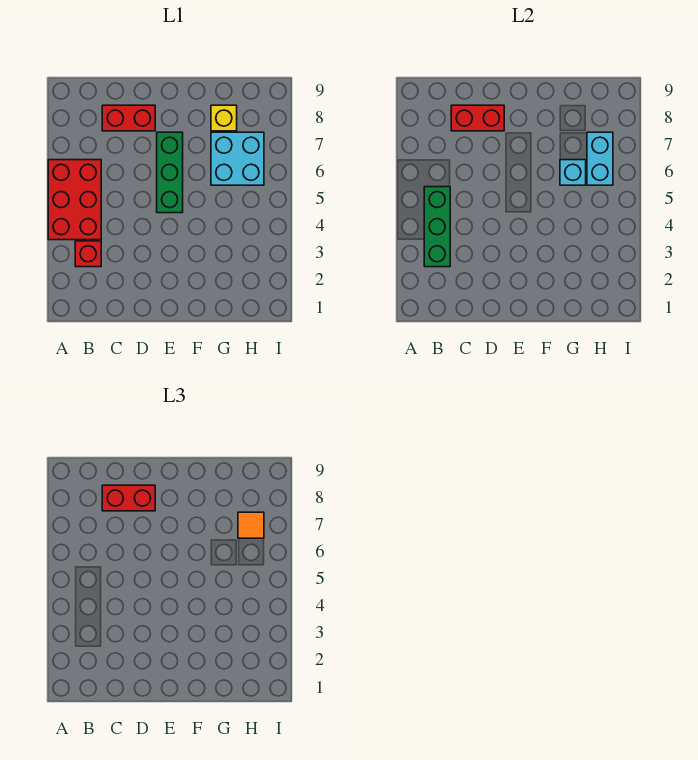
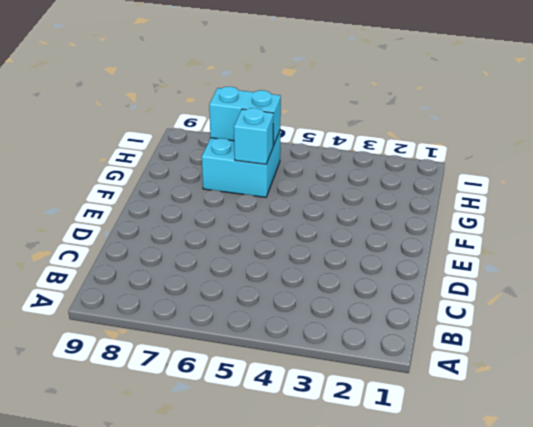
none -> red 2x3 brick [48,160,101,240]
none -> red 1x1 brick [75,241,101,267]
none -> red 1x2 brick [102,105,155,131]

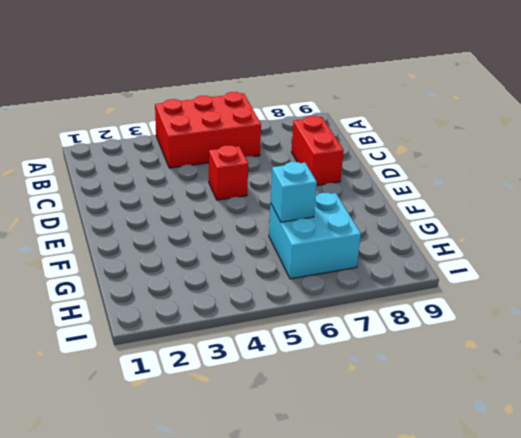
red 1x1 brick [209,145,248,200] -> red 1x1 brick moved to [75,241,101,267]
none -> green 1x3 brick [157,132,183,213]
none -> yellow 1x1 brick [211,105,237,131]
none -> green 1x3 brick [424,187,450,267]

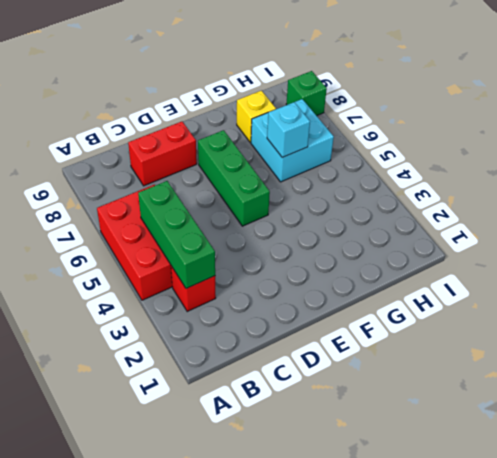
green 1x1 brick [286,71,327,116] -> none
none -> red 1x2 brick [451,105,504,131]
none -> cyan 1x2 brick [587,132,613,185]
none -> red 1x2 brick [102,485,155,511]

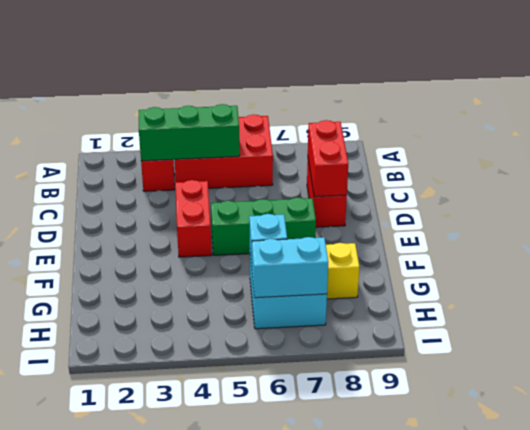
red 1x2 brick [175,180,212,257] -> red 1x2 brick moved to [102,485,155,511]
none -> orange 1x1 tile [238,512,264,538]

